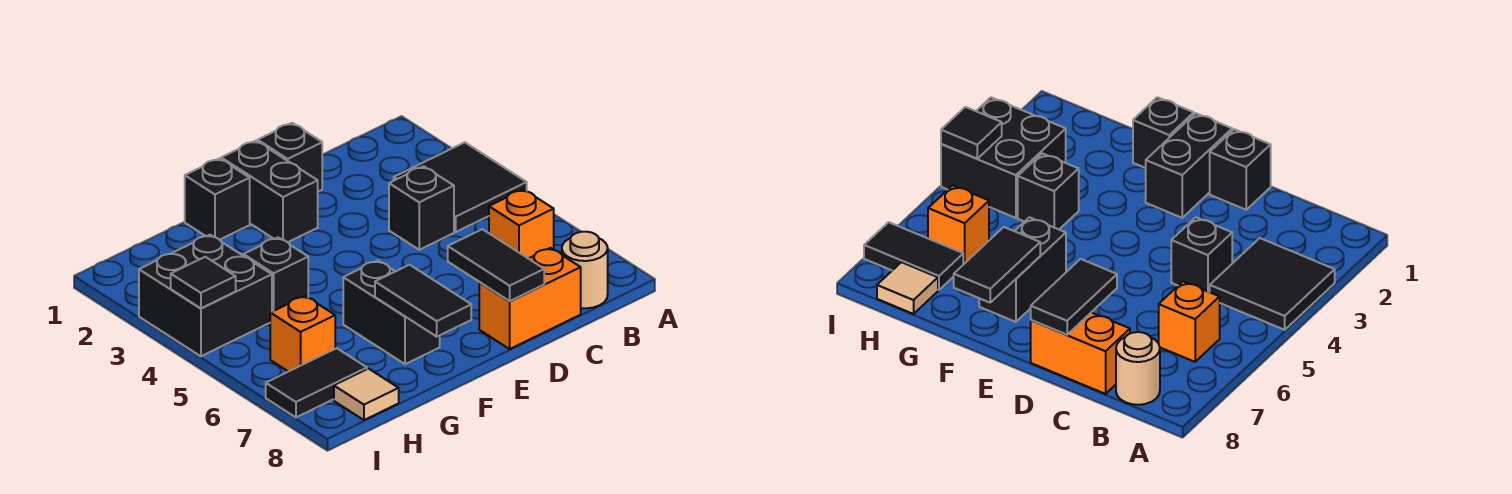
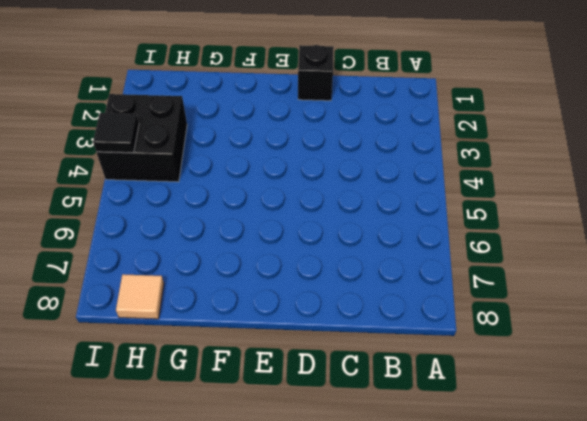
none -> black 2x2 tile [394,142,527,232]
none -> orange 1x1 brick [489,189,554,259]
none -> tan 1x1 round brick [562,232,608,308]

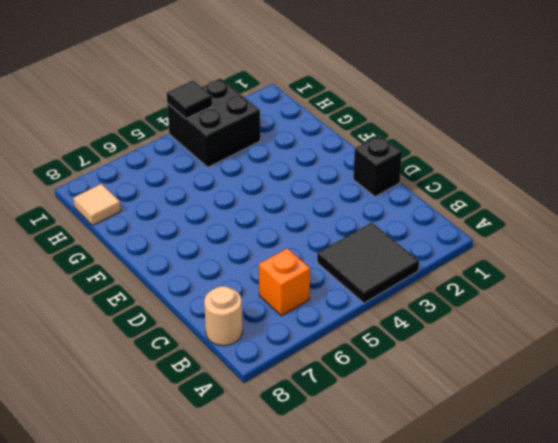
none -> black 1x1 brick [389,166,454,250]
none -> orange 1x2 brick [479,248,581,349]
none -> black 1x2 brick [221,141,318,242]

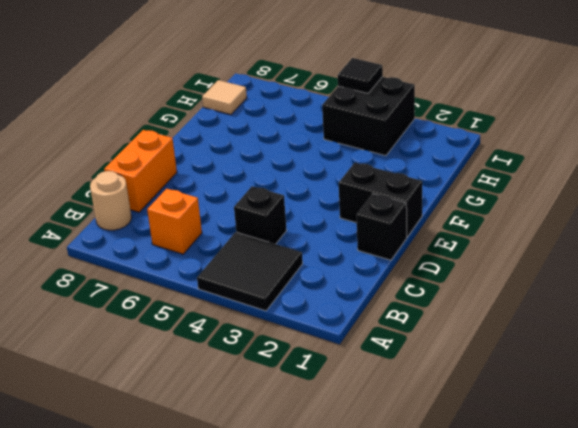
none -> black 1x1 brick [185,158,250,240]
none -> black 1x2 brick [343,260,440,364]
none -> black 1x1 brick [243,237,308,312]

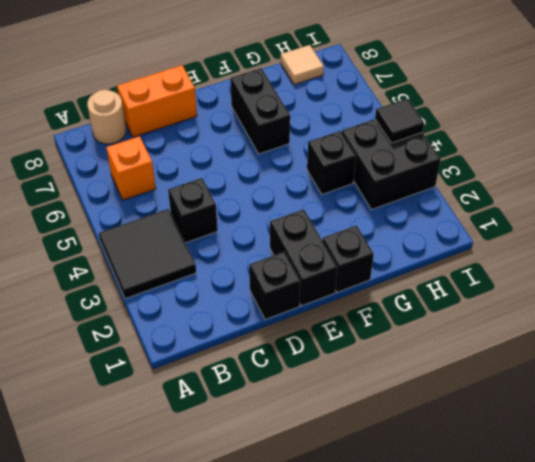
none -> orange 1x1 brick [270,296,335,372]
none -> black 1x2 tile [266,348,367,417]
none -> black 1x2 tile [448,229,544,301]

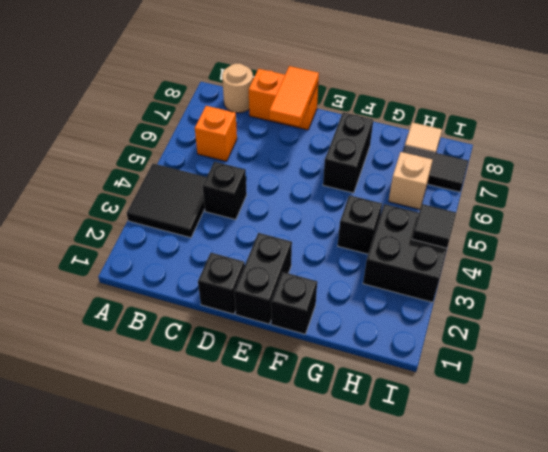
orange 1x2 tile [269,66,319,126] -> black 1x2 tile [448,229,544,301]
tan 1x1 brick [389,152,432,209] -> orange 1x1 brick [270,296,335,372]
none -> black 1x2 tile [375,265,471,336]

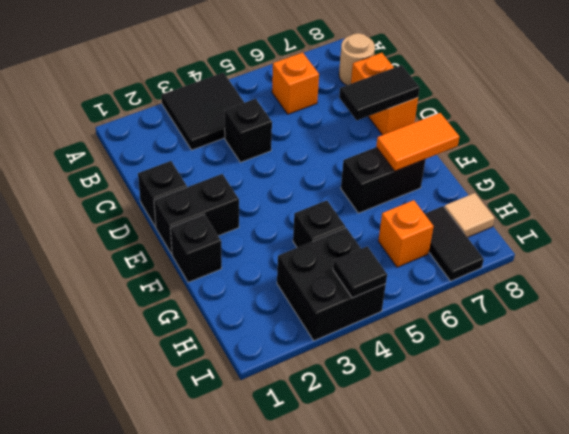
orange 1x2 tile [376,113,459,171] -> black 1x2 tile [375,265,471,336]

